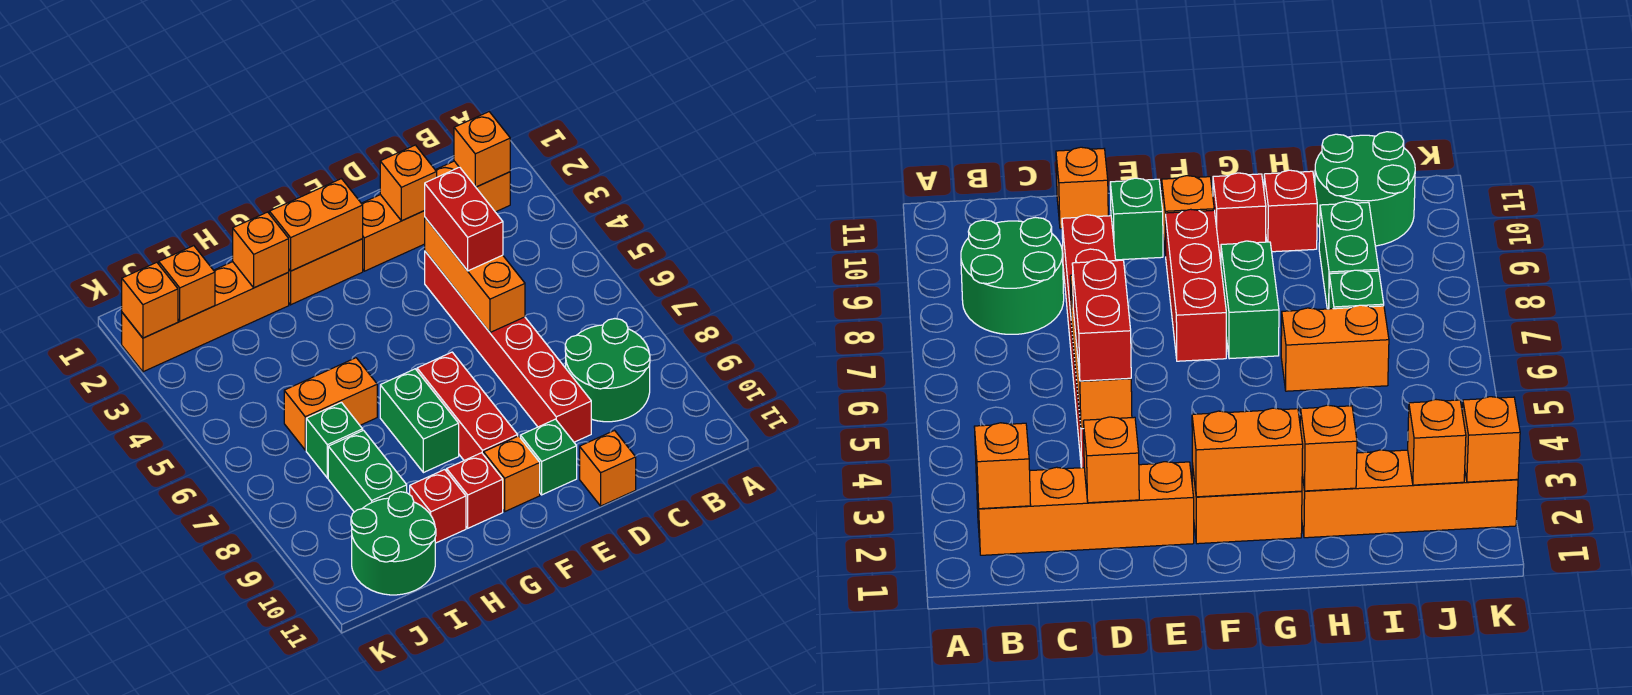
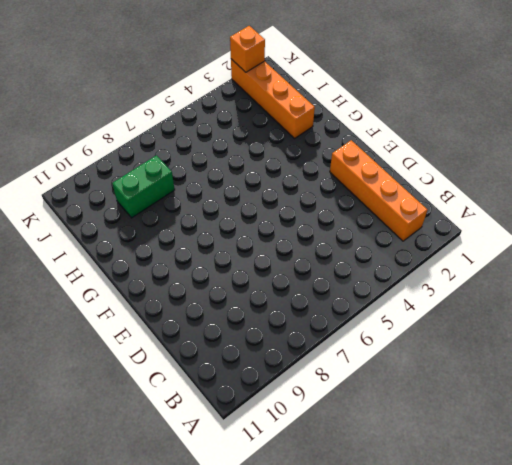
none -> green 2x2 round brick [565,319,650,422]
none -> red 1x6 brick [425,251,591,442]
none -> orange 1x1 brick [580,431,636,506]

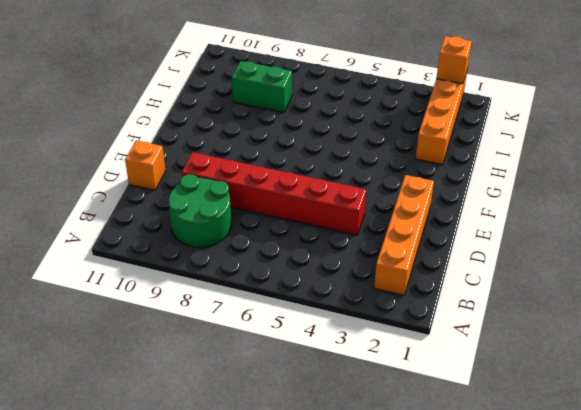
none -> green 1x1 brick [520,419,577,495]
none -> orange 1x2 brick [289,239,363,305]
none -> red 1x3 brick [417,352,518,460]

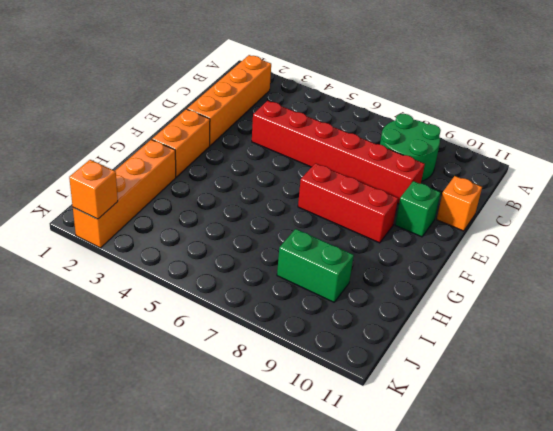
none -> orange 1x1 brick [484,436,540,511]
none -> green 1x2 brick [380,369,459,473]
none -> red 1x1 brick [447,453,503,528]

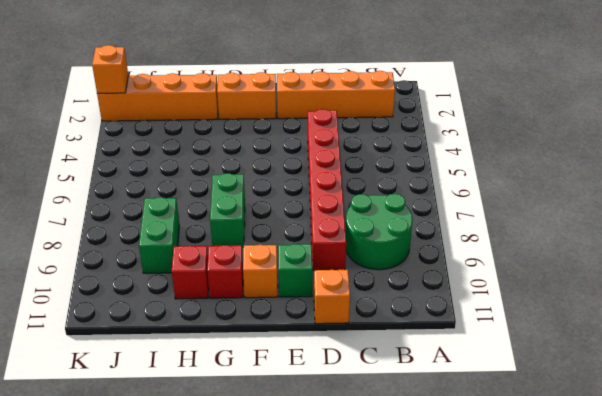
none -> red 1x3 brick [417,352,518,460]
none -> orange 1x2 brick [284,358,377,450]
none -> green 1x1 brick [306,402,363,478]

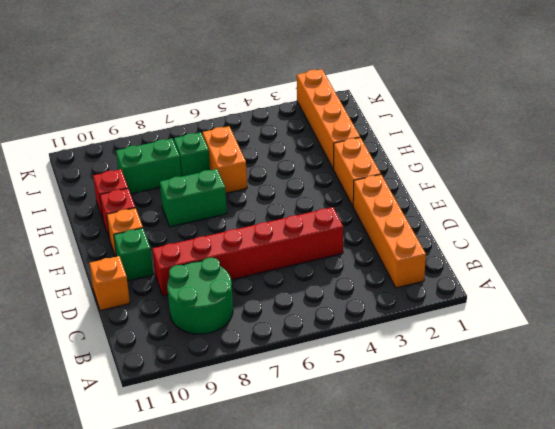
none -> red 1x3 brick [417,352,518,460]
none -> green 2x2 round brick [351,492,436,595]
none -> orange 1x1 brick [454,112,510,187]

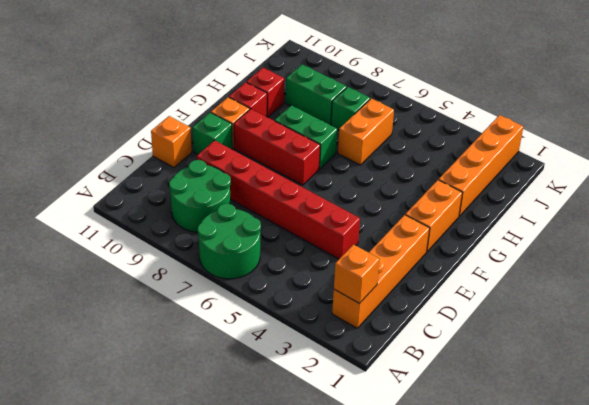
green 2x2 round brick [198,204,261,279] -> green 2x2 round brick moved to [351,492,436,595]
none -> orange 1x1 brick [380,145,437,221]
none -> orange 1x3 brick [425,218,525,332]
none -> orange 1x2 brick [269,179,363,271]

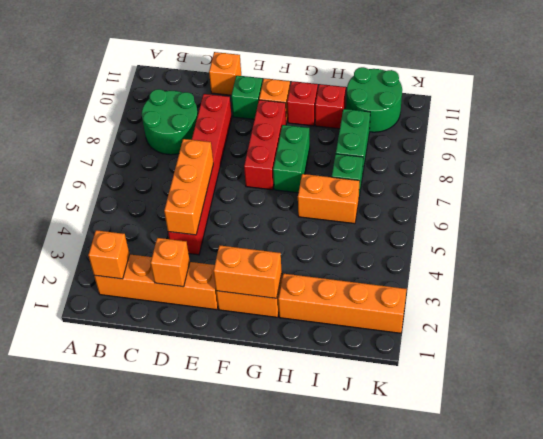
none -> orange 1x1 brick [233,212,289,288]
none -> orange 1x1 brick [159,246,215,321]
none -> orange 1x1 brick [122,262,178,338]

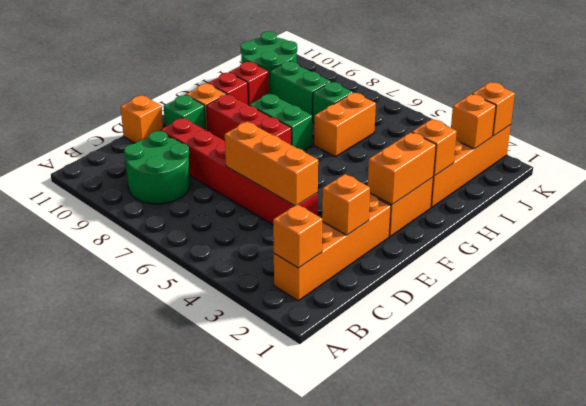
none -> red 1x2 brick [424,167,503,271]

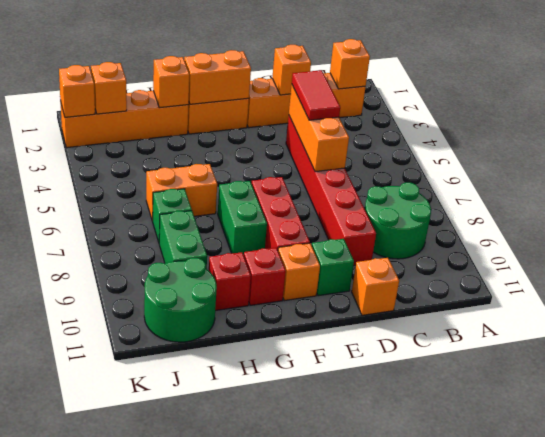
red 1x2 tile [292,70,340,120] -> red 1x2 brick [424,167,503,271]

